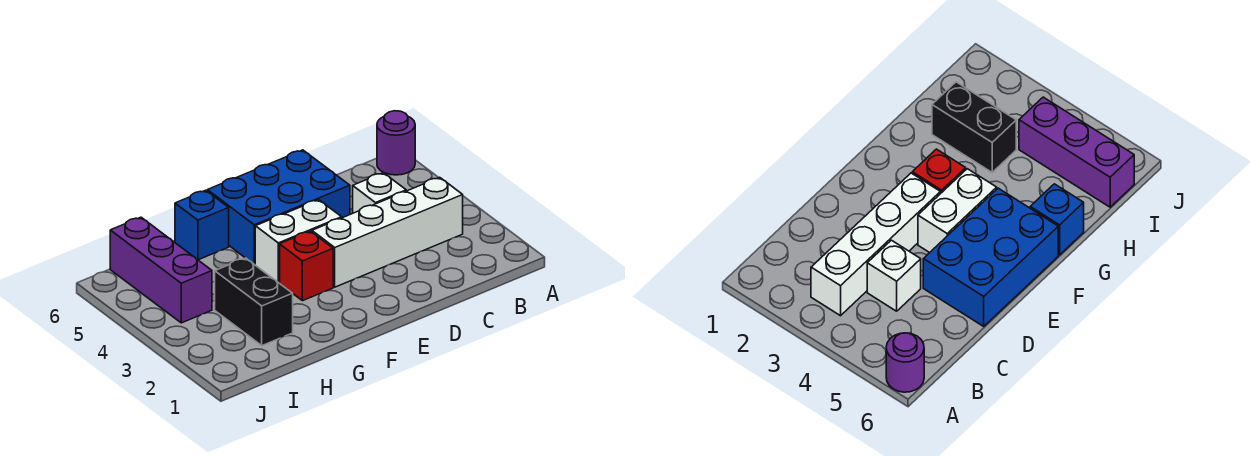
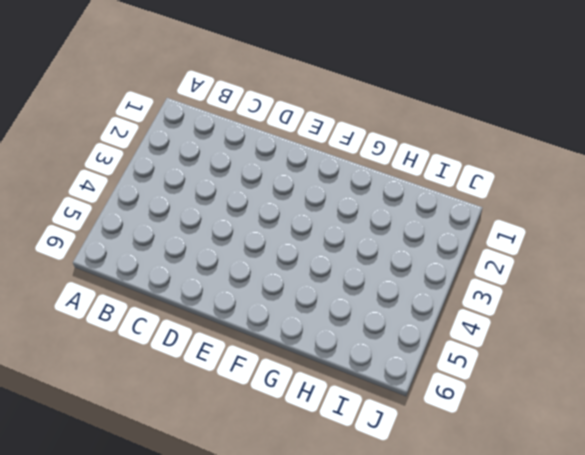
none -> purple 1x1 round brick [377,111,415,175]
none -> white 1x4 brick [312,177,463,287]

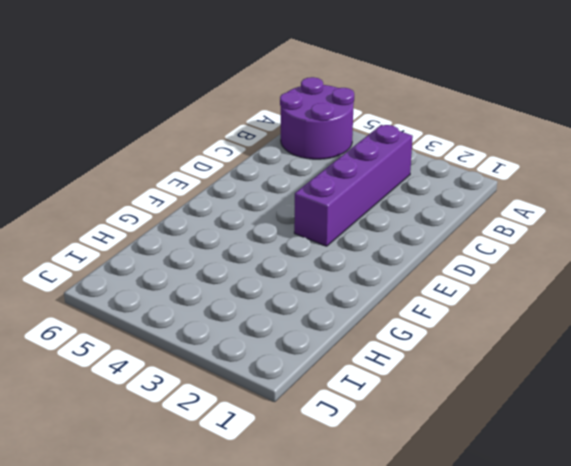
purple 2x2 round brick [280,77,354,159] -> purple 1x1 round brick [377,111,415,175]
purple 1x4 brick [294,125,413,246] -> white 1x4 brick [312,177,463,287]
none -> white 1x1 brick [353,173,406,213]
none -> blue 2x3 brick [207,150,350,265]

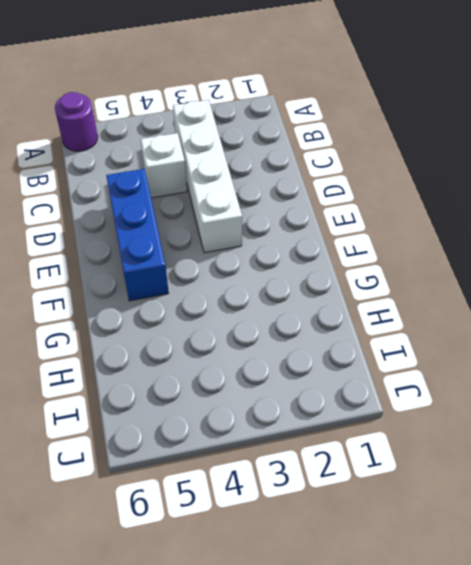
blue 1x3 brick [106,169,169,301] -> blue 2x3 brick [207,150,350,265]
none -> white 1x2 brick [255,200,342,283]
none -> red 1x1 brick [280,231,333,301]

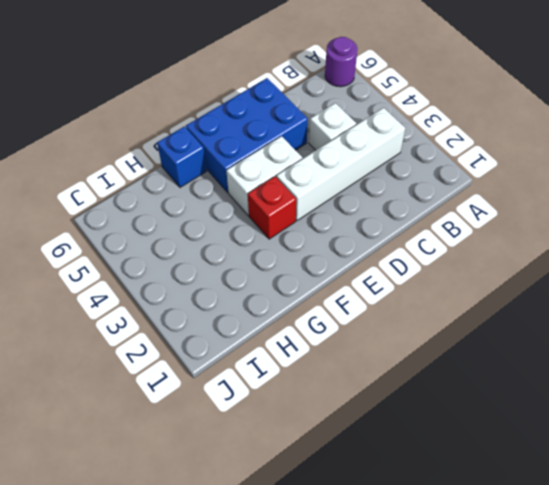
none -> black 1x2 brick [215,258,293,346]
none -> purple 1x3 brick [110,217,212,323]

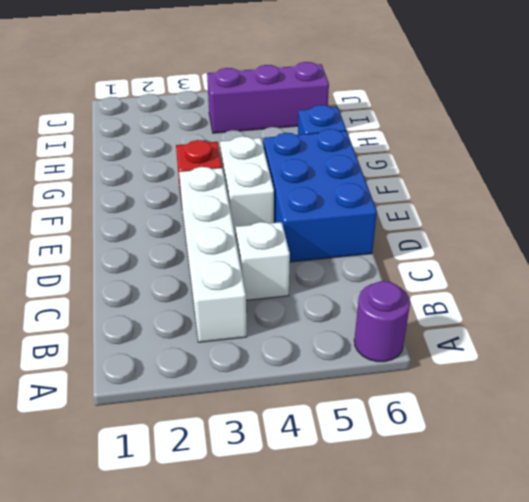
none -> black 1x2 brick [215,258,293,346]

